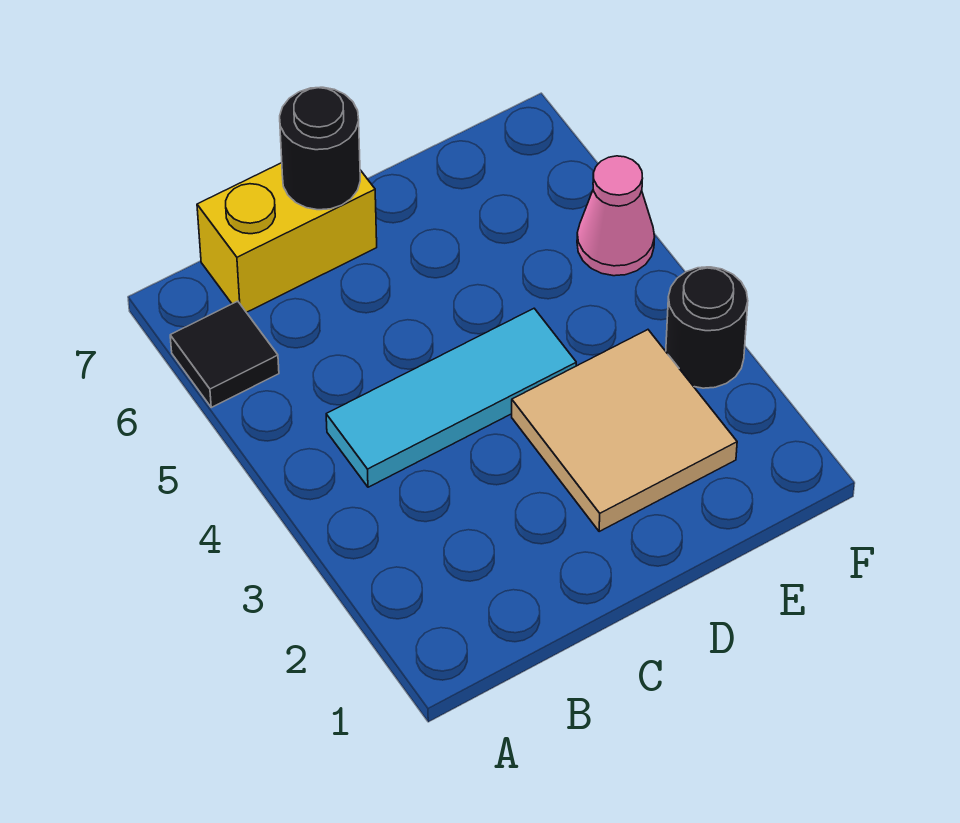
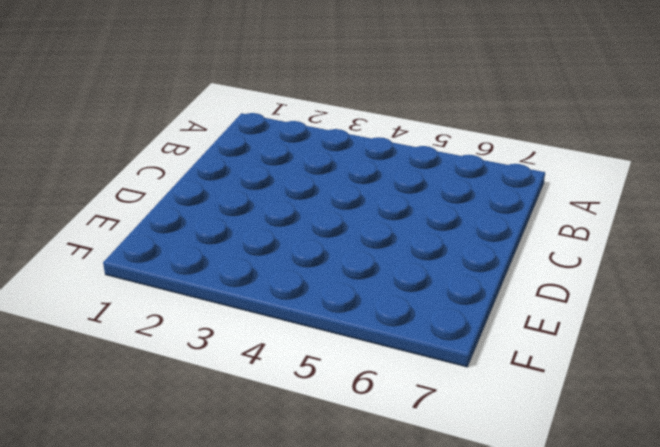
none -> black 1x1 tile [170,301,279,407]
none -> cyan 1x3 tile [326,309,576,487]

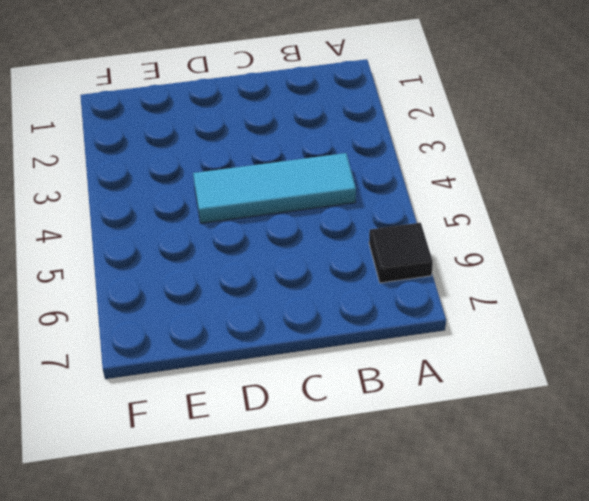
none -> yellow 1x2 brick [197,163,377,312]
none -> tan 2x2 tile [512,330,737,531]

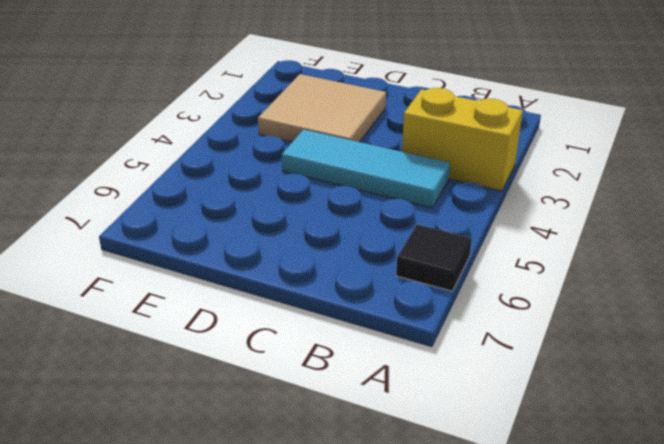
yellow 1x2 brick [402,88,523,191] -> yellow 1x2 brick moved to [197,163,377,312]
none -> black 1x1 round brick [666,267,748,388]
none -> pink 1x1 cone [577,156,655,276]

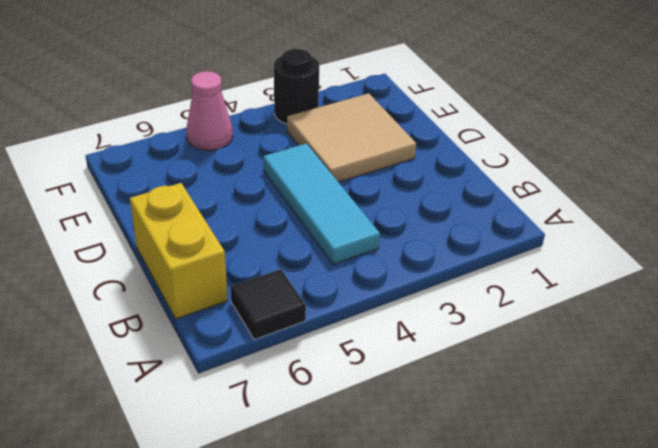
none -> black 1x1 round brick [280,87,360,210]

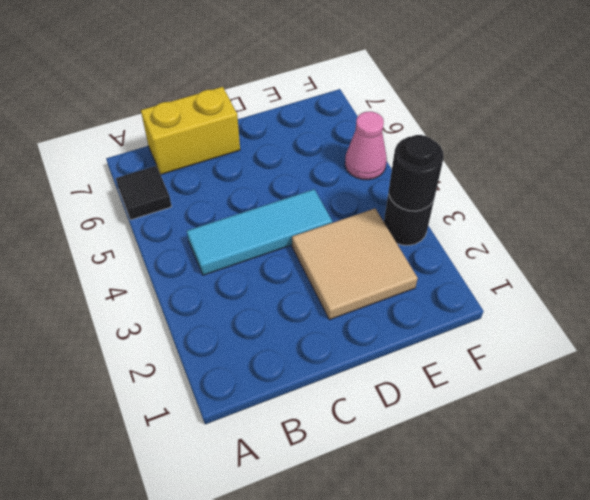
black 1x1 round brick [389,135,444,211] -> black 1x1 round brick moved to [280,87,360,210]

